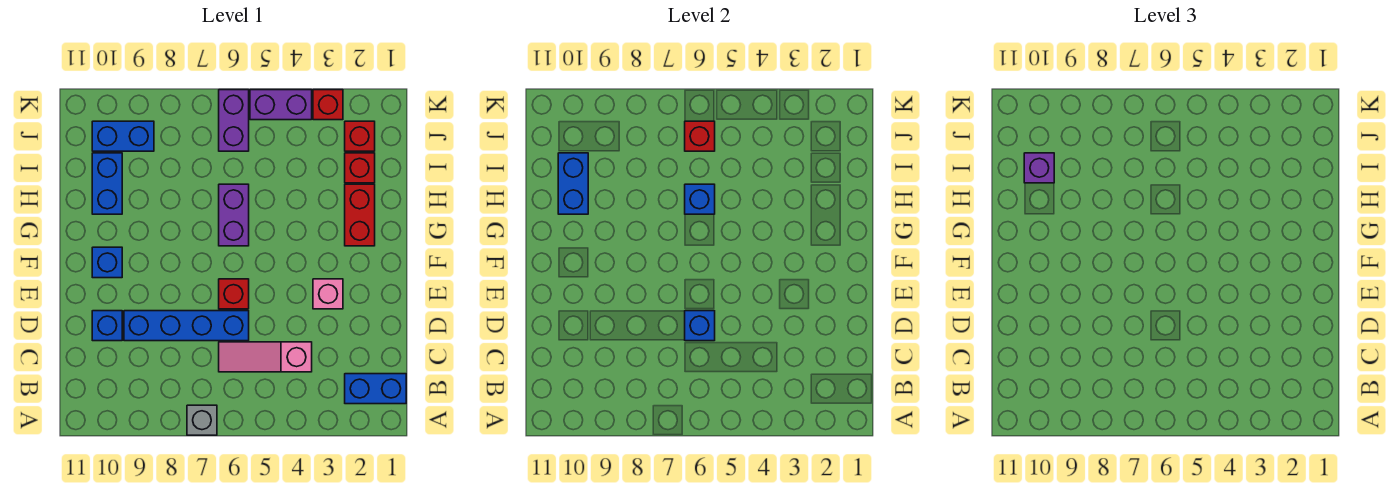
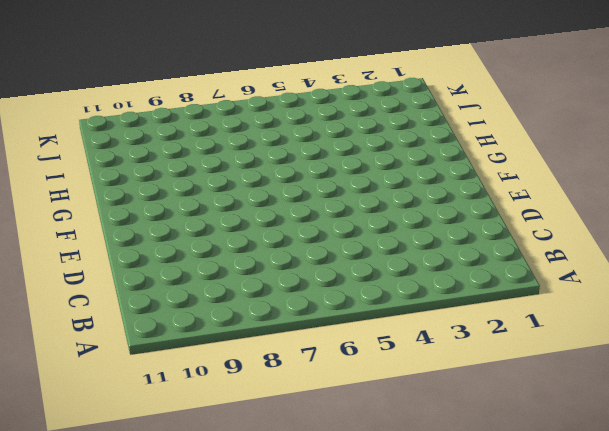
none -> grey 1x1 brick [187,405,217,435]
none -> blue 1x2 brick [345,374,406,404]
none -> pink 1x3 slope [219,342,312,372]

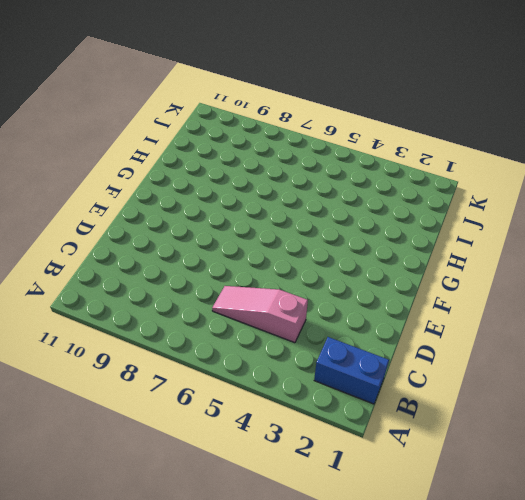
none -> grey 1x1 brick [187,405,217,435]
none -> blue 1x4 brick [124,311,249,341]
none -> blue 1x1 brick [92,311,122,341]

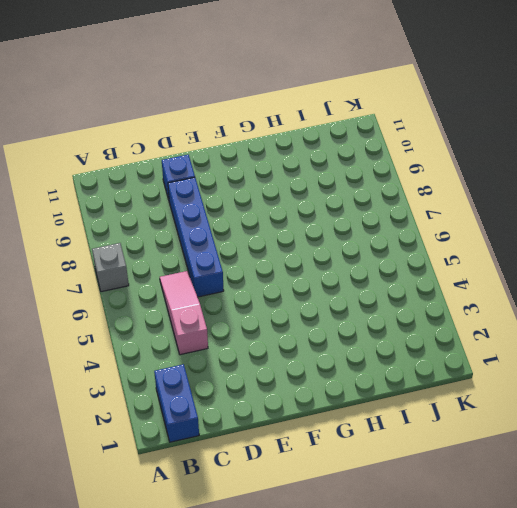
none -> pink 1x1 brick [313,279,343,309]
none -> red 1x1 brick [219,279,249,309]
none -> blue 1x1 brick [92,247,122,278]

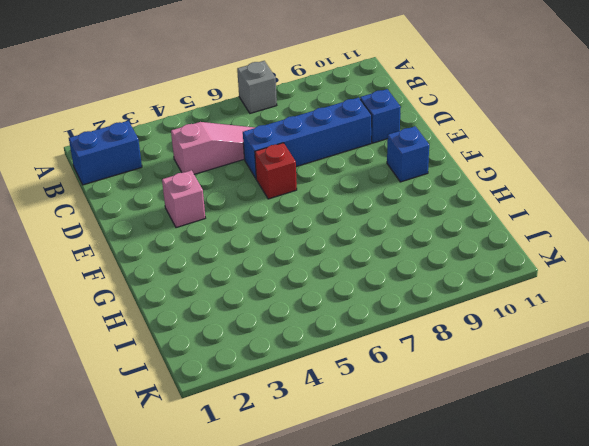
none -> red 1x2 brick [345,184,375,246]
none -> purple 1x2 brick [219,184,249,246]
none -> blue 1x2 brick [92,153,122,214]

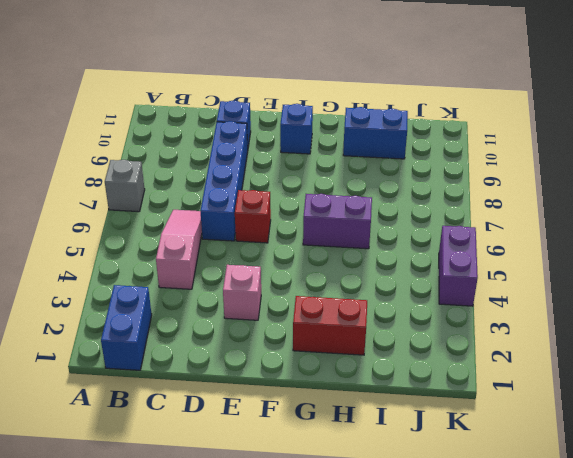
none -> red 1x1 brick [345,153,375,183]
none -> red 1x1 brick [345,121,375,151]
none -> purple 1x2 brick [219,90,249,151]

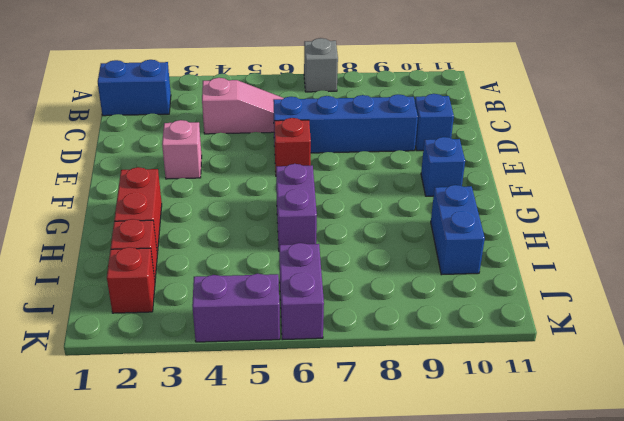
none -> blue 1x2 brick [92,121,154,151]
none -> red 1x1 brick [313,90,343,120]
none -> blue 1x1 brick [685,311,715,341]

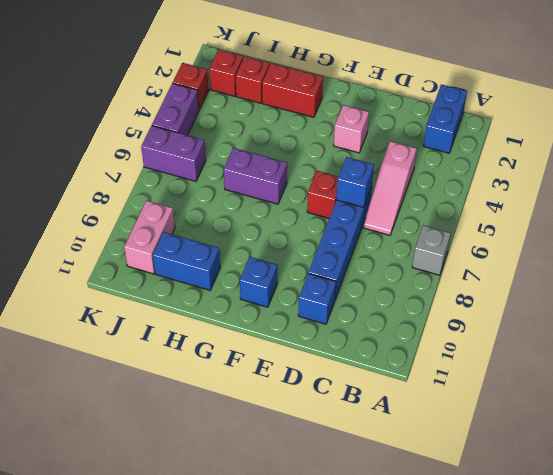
pink 1x2 brick [124,201,175,274] -> blue 1x2 brick [92,121,154,151]
none -> blue 1x1 brick [685,184,715,214]
none -> blue 1x2 brick [558,153,588,214]
none -> red 1x1 brick [685,121,715,151]

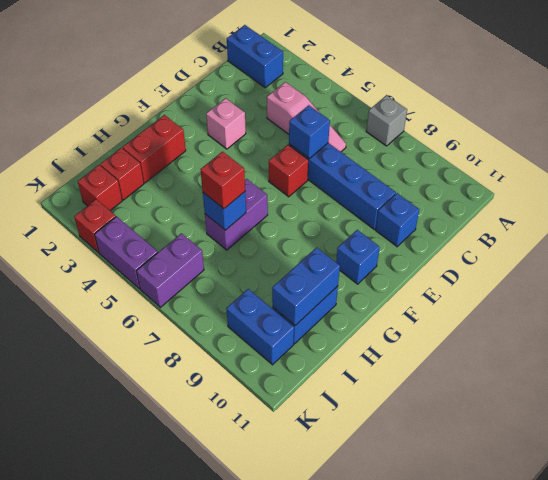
red 1x1 brick [200,152,245,209] -> red 1x1 brick moved to [685,121,715,151]
none -> purple 1x1 brick [1024,153,1054,183]

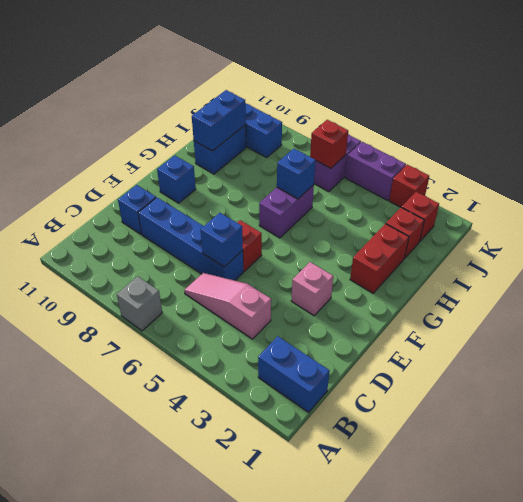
none -> purple 1x1 brick [1024,153,1054,183]

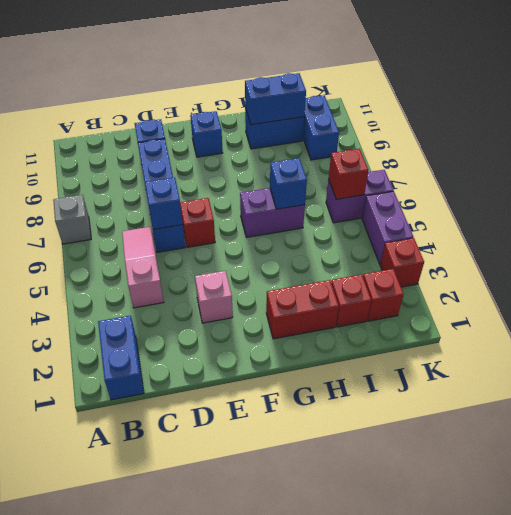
none -> purple 1x1 brick [1024,153,1054,183]

